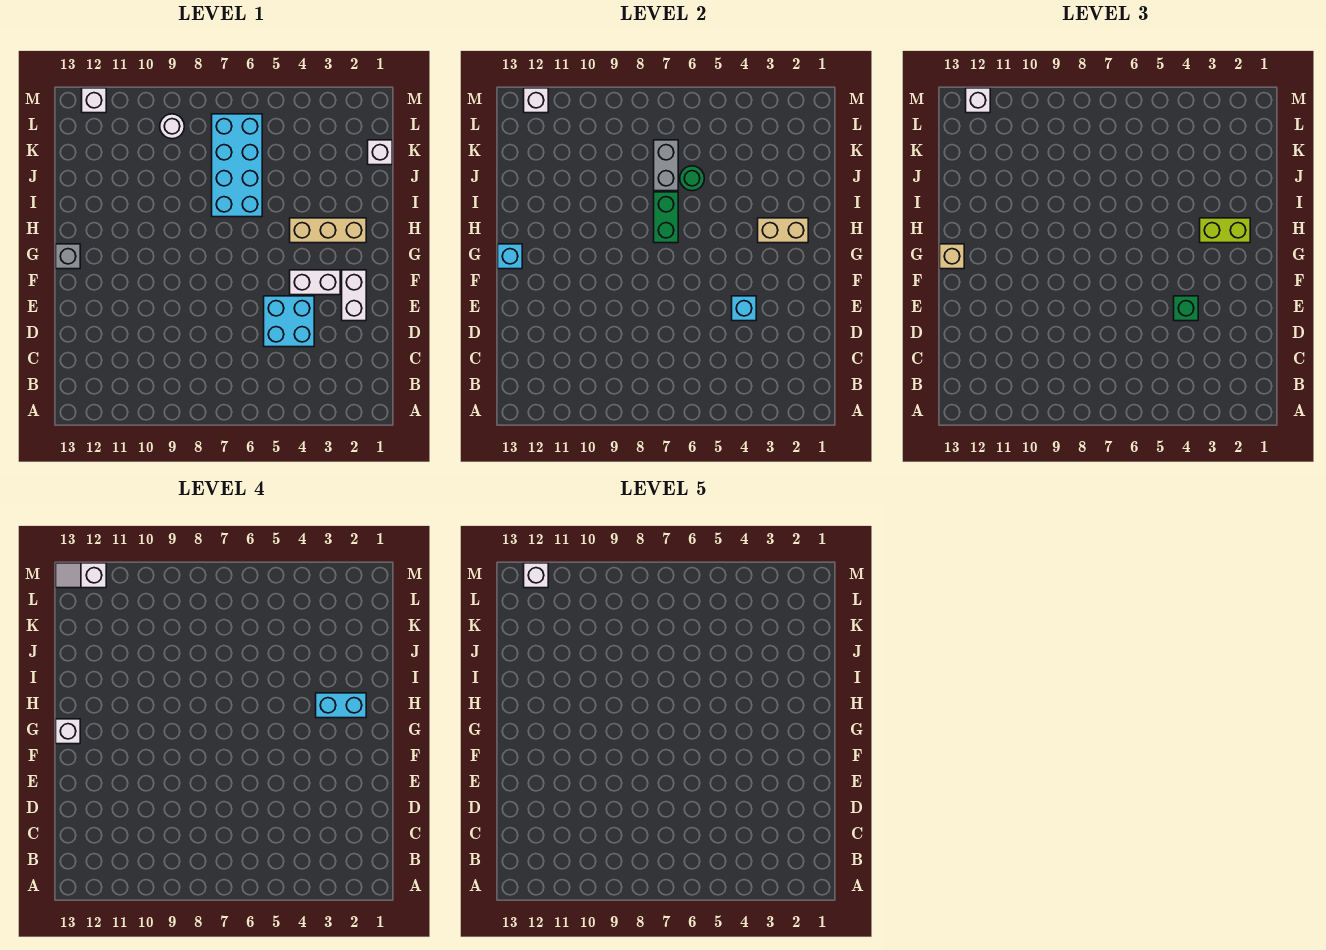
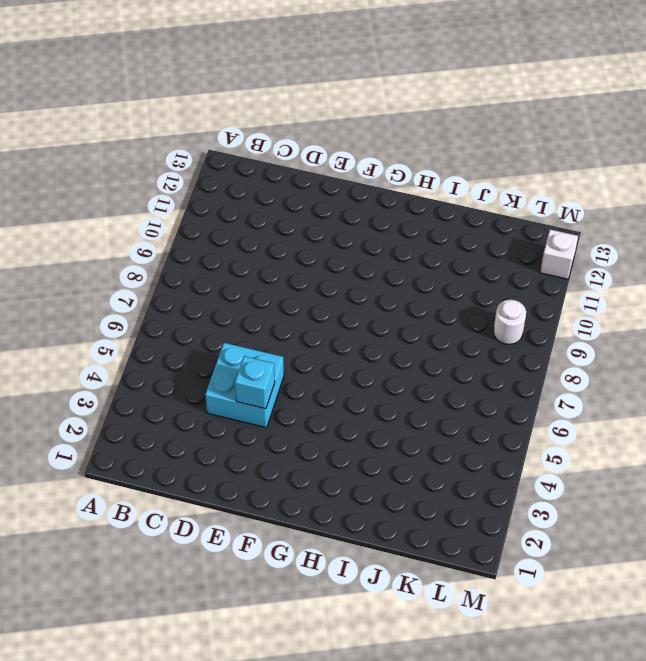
none -> white 1x2 brick [342,270,366,321]
none -> white 1x2 brick [290,270,340,295]
none -> grey 1x1 brick [56,244,80,269]

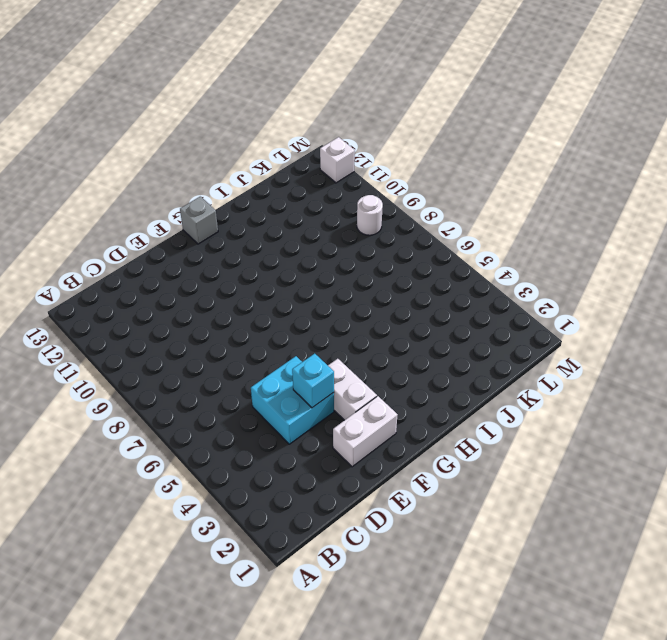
none -> tan 1x3 brick [290,218,366,243]
none -> cyan 2x4 brick [212,114,262,217]
none -> white 1x1 brick [368,140,392,165]

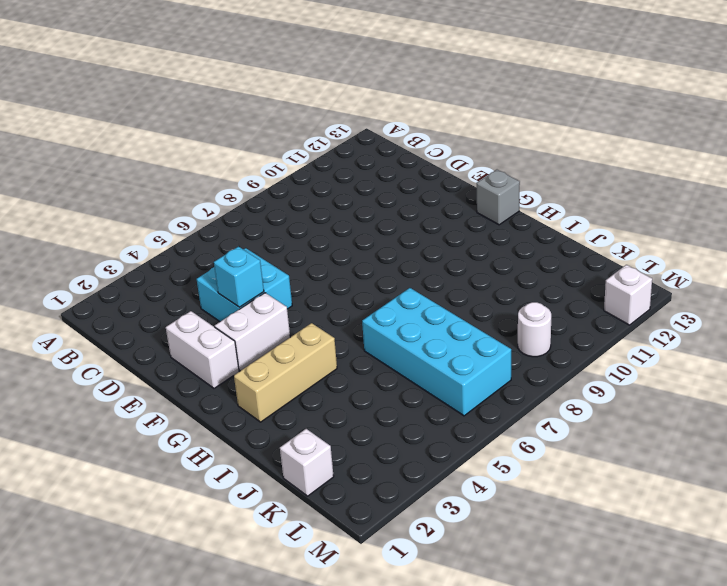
none -> cyan 1x1 brick [498,244,522,269]
none -> tan 1x2 brick [758,218,808,243]
none -> green 1x2 brick [654,192,678,243]

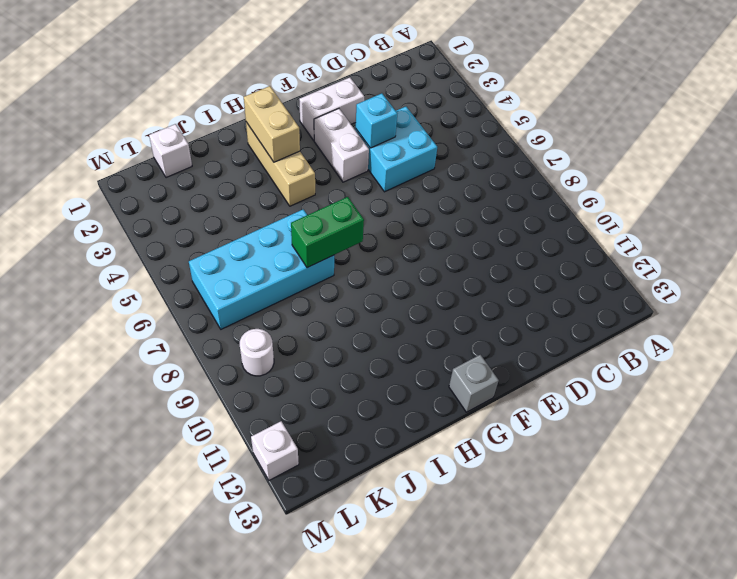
none -> cyan 1x1 brick [498,244,522,269]
none -> green 1x1 round brick [680,166,704,191]
none -> grey 1x2 brick [654,140,678,191]

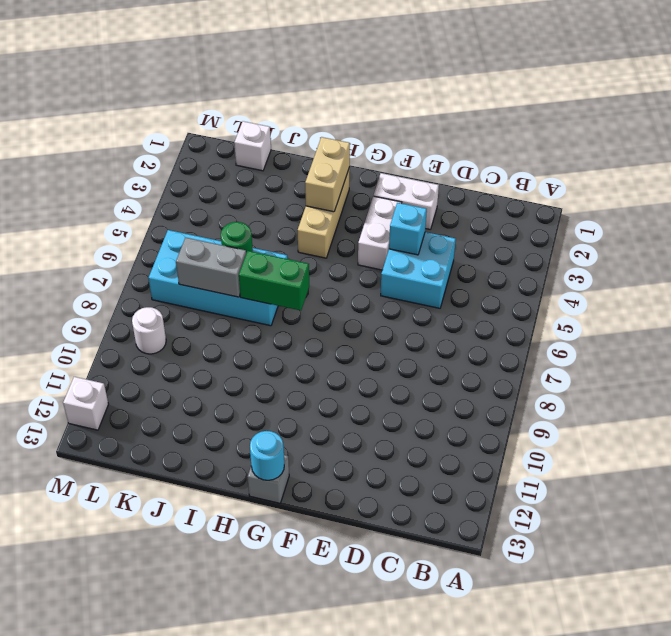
cyan 1x1 round brick [250,431,284,480] -> cyan 1x1 brick [498,244,522,269]
none -> white 1x1 brick [524,88,548,113]
none -> green 1x1 brick [1174,296,1198,321]
none -> tan 1x1 brick [940,244,964,269]

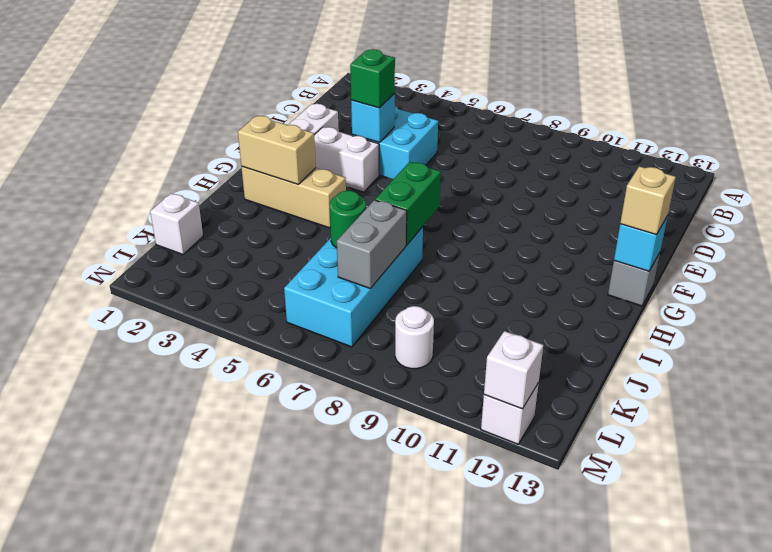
none -> lime 1x2 brick [1200,218,1250,243]
none -> white 1x1 brick [966,88,990,113]
none -> white 1x1 brick [56,719,80,744]

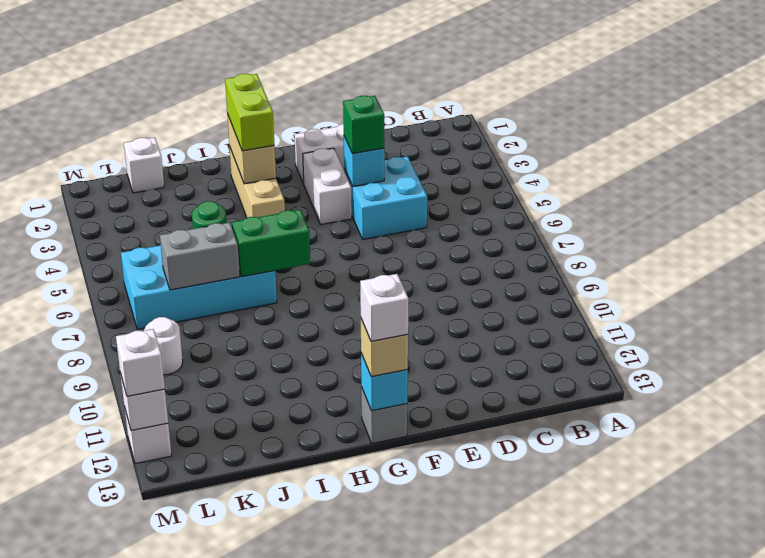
none -> cyan 1x2 brick [316,693,366,718]
none -> white 1x2 slope [56,563,106,588]
none -> white 1x1 brick [524,563,548,588]

